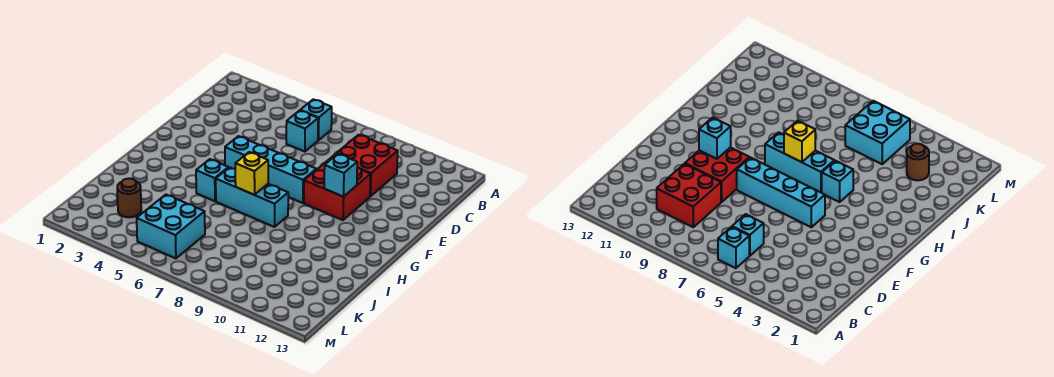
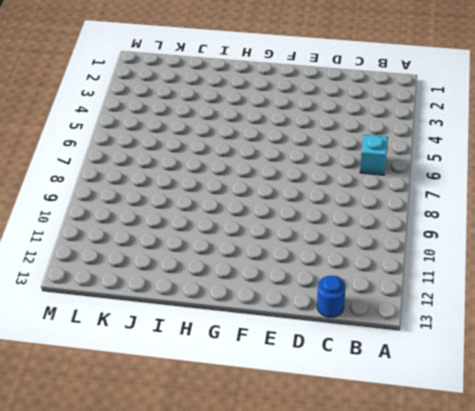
blue 1x1 round brick [317,276,345,317] -> none
none -> cyan 1x1 brick [286,110,318,152]
none -> red 2x2 brick [332,135,398,196]

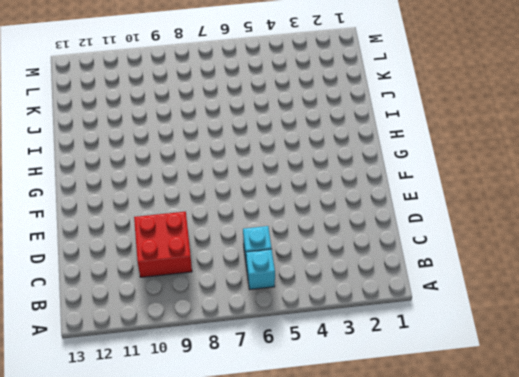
none -> red 2x2 brick [304,158,371,220]
none -> cyan 1x4 brick [225,136,316,203]

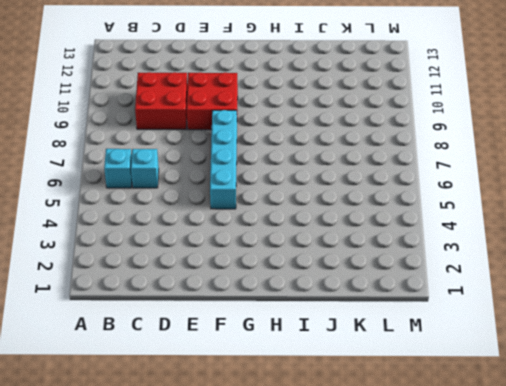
none -> cyan 1x1 brick [196,159,229,201]
none -> cyan 1x3 brick [216,167,288,227]

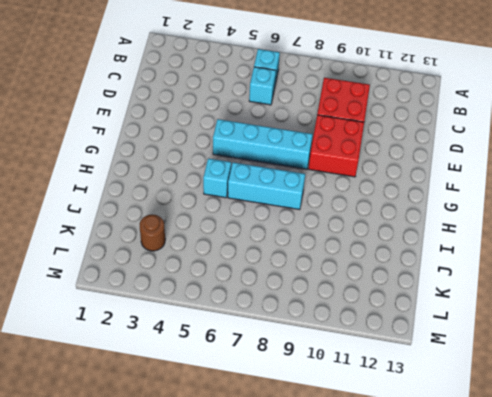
none -> cyan 2x2 brick [137,195,205,258]
none -> cyan 1x1 brick [324,154,357,197]

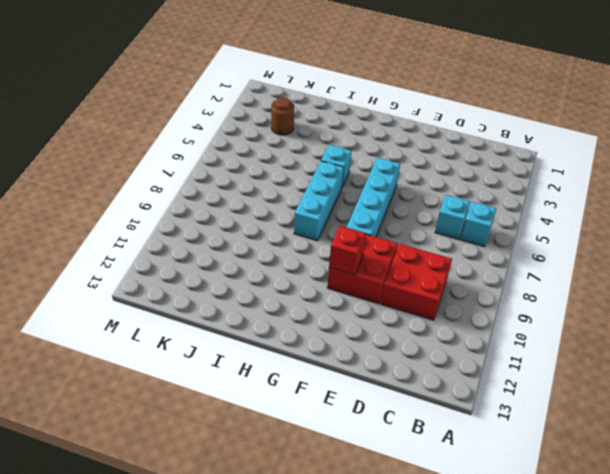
red 1x1 brick [329,226,366,275] -> cyan 1x1 brick [324,154,357,197]
none -> cyan 2x2 brick [137,195,205,258]
none -> yellow 1x1 brick [235,152,268,195]

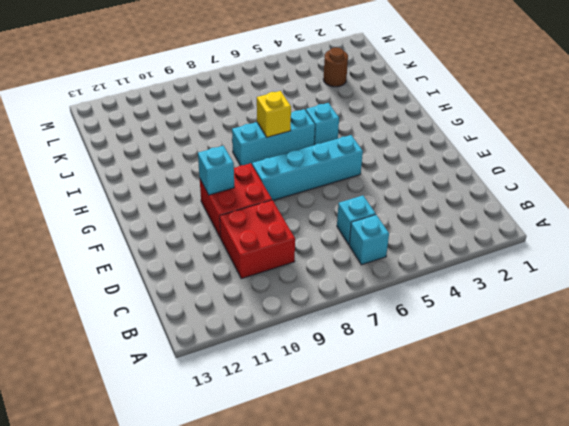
none -> cyan 2x2 brick [137,195,205,258]

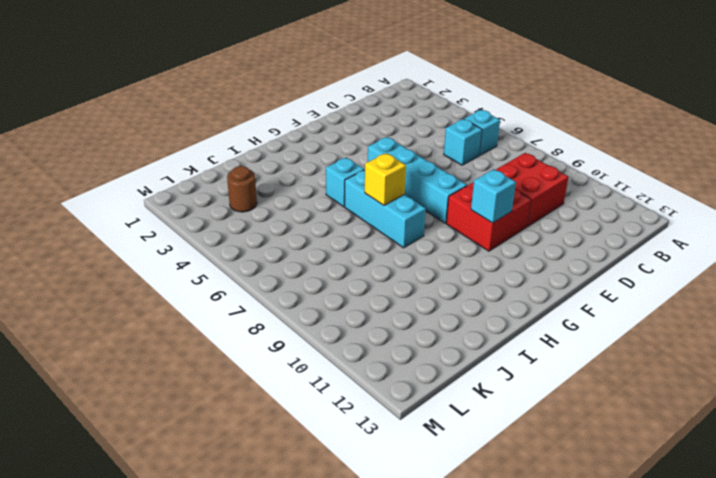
none -> cyan 2x2 brick [137,195,205,258]

